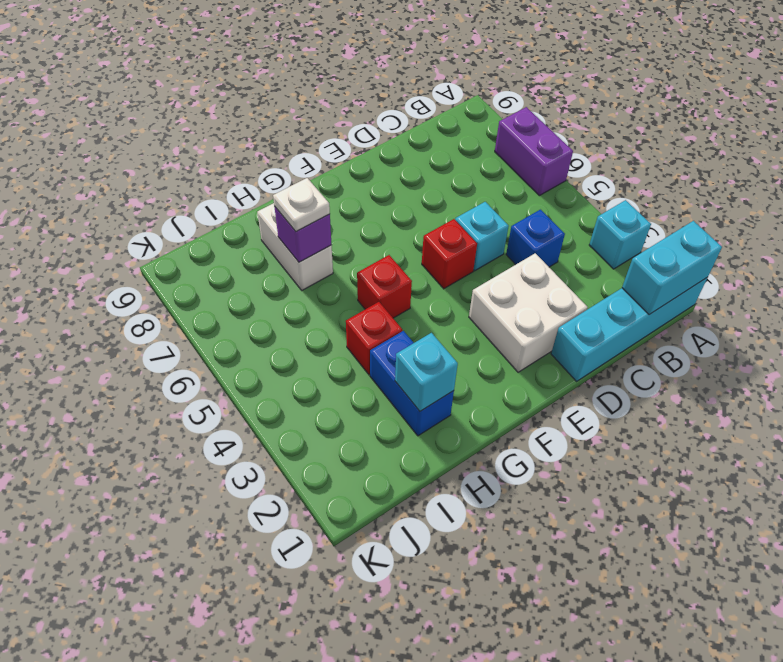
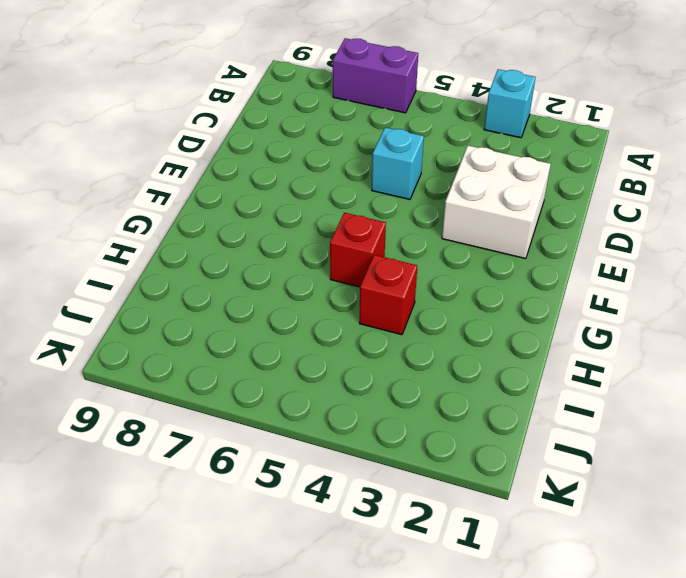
none -> cyan 1x4 brick [551,278,707,381]
none -> blue 1x1 brick [506,210,565,267]
none -> red 1x1 brick [422,219,477,289]

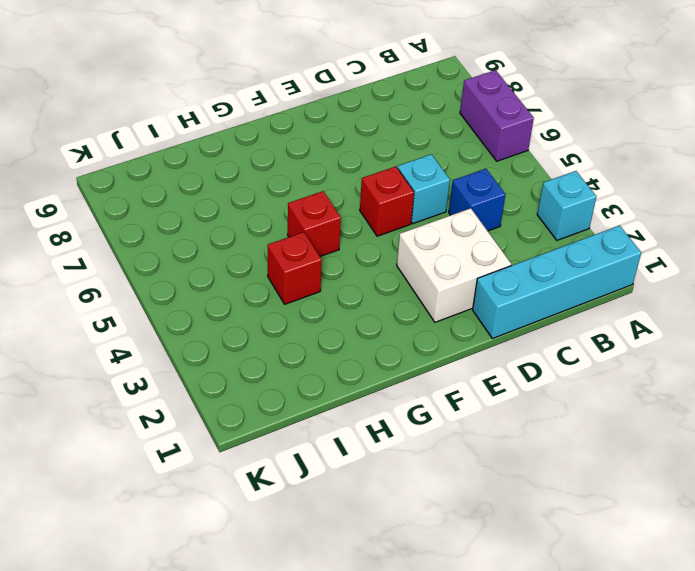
none -> blue 1x2 brick [370,331,454,436]
none -> white 1x2 brick [257,203,333,290]
none -> cyan 1x2 brick [622,221,722,315]

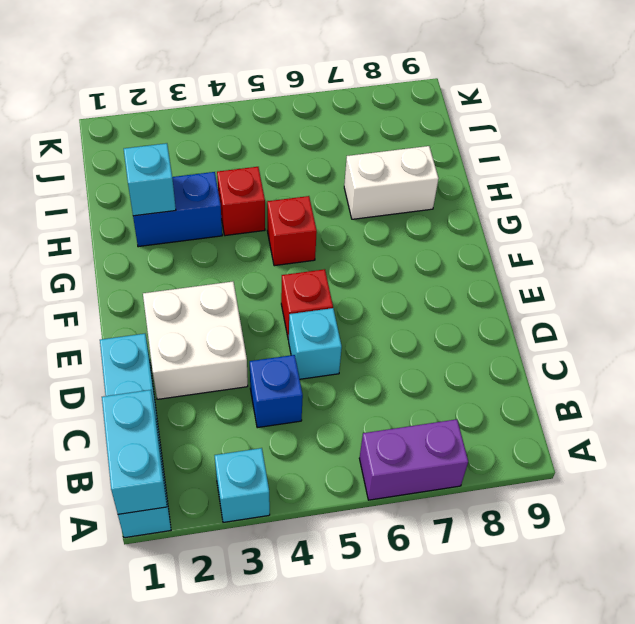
none -> purple 1x1 brick [274,206,332,262]
none -> white 1x1 plate [273,178,330,232]

